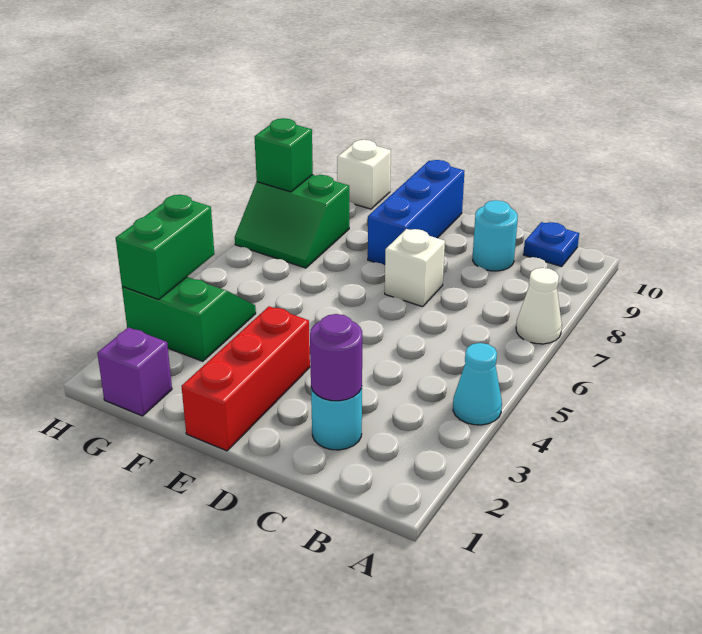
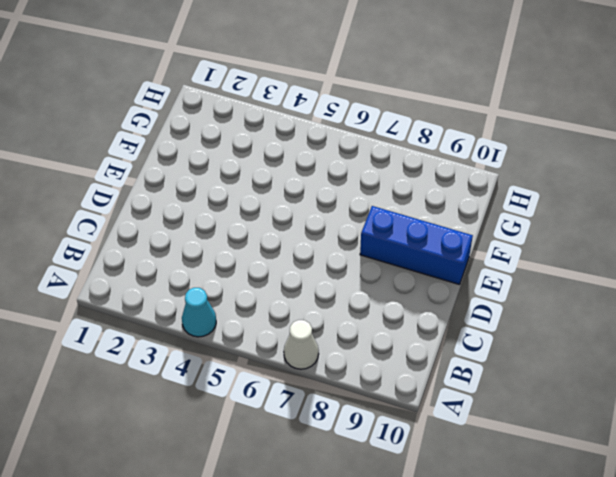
none -> blue 1x1 plate [523,222,579,266]
none -> cyan 1x1 round brick [311,388,362,450]
none -> cyan 1x1 round brick [473,200,518,271]

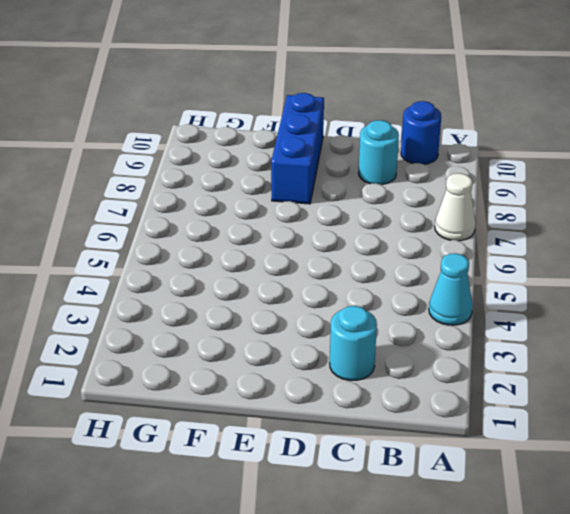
blue 1x1 round brick [401,101,441,164] -> blue 1x1 plate [523,222,579,266]
none -> white 1x1 brick [385,229,445,307]
none -> red 1x3 brick [181,306,310,451]
none -> purple 1x1 brick [97,327,172,416]

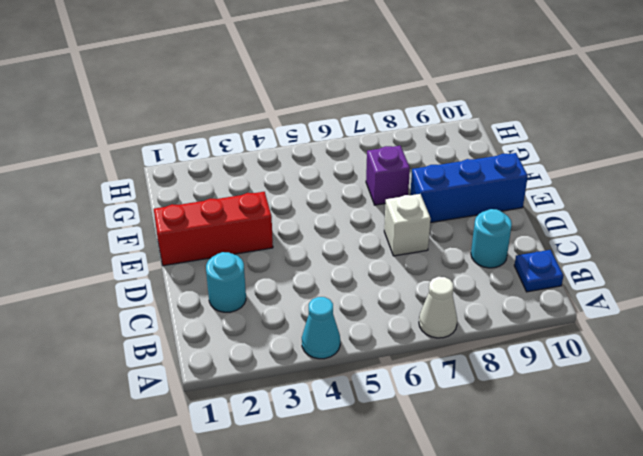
purple 1x1 brick [366,146,410,205] -> purple 1x1 brick moved to [97,327,172,416]
none -> green 2x2 slope [122,277,256,361]
none -> green 2x2 slope [235,175,349,268]
none -> white 1x1 brick [337,140,391,209]

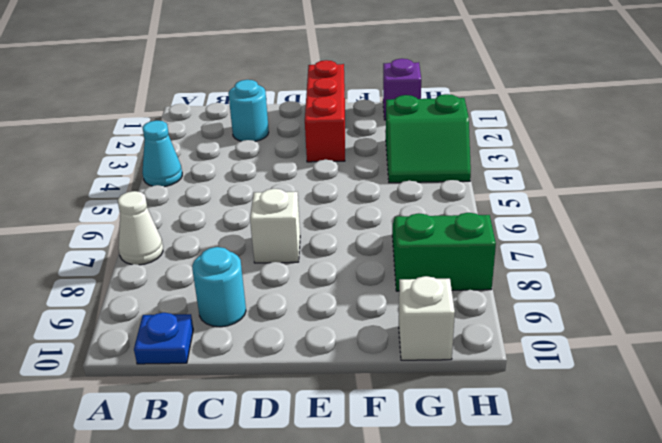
none -> blue 1x3 brick [368,160,465,265]
none -> purple 1x1 round brick [310,314,362,401]
none -> green 1x2 brick [116,195,214,299]

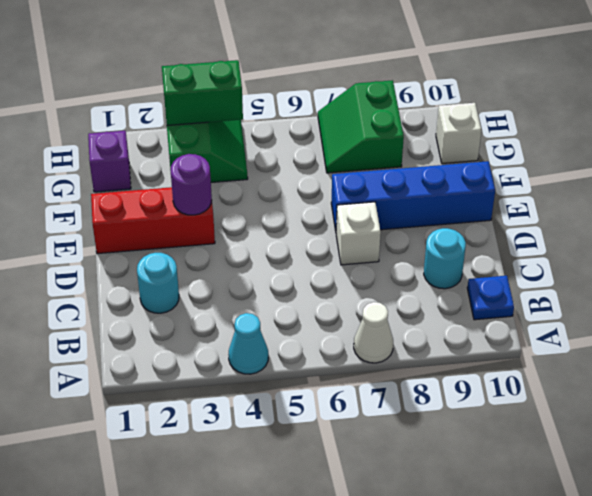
purple 1x1 round brick [170,154,212,215] -> purple 1x1 round brick moved to [310,314,362,401]
blue 1x4 brick [331,161,495,231] -> blue 1x3 brick [368,160,465,265]
none -> green 1x1 brick [254,118,313,192]

